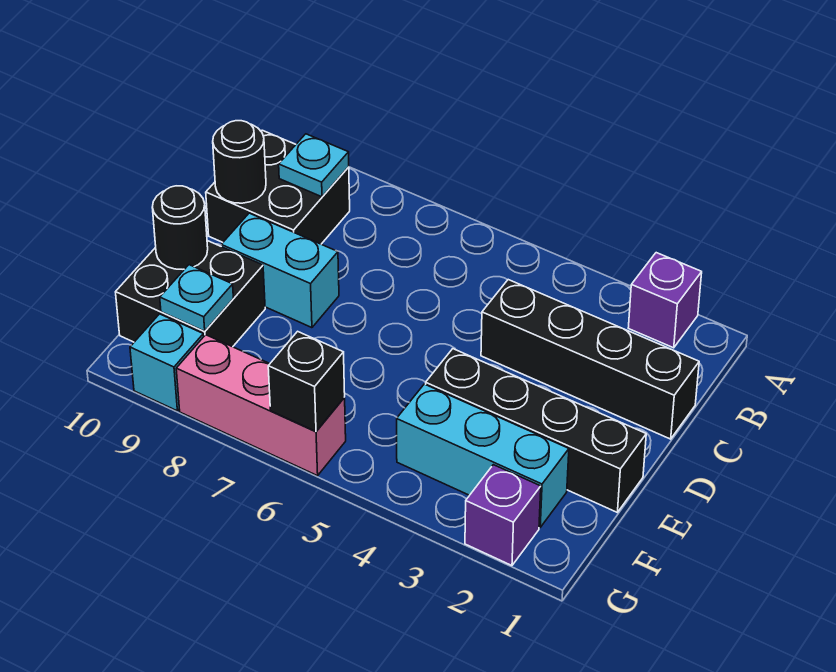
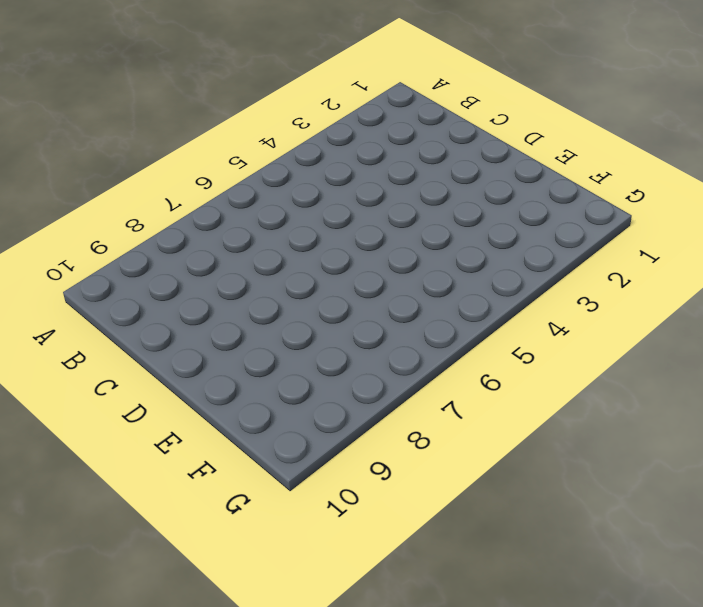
none -> purple 1x1 brick [628,253,702,348]
none -> black 2x2 brick [206,130,350,244]
none -> black 1x4 brick [481,280,699,439]

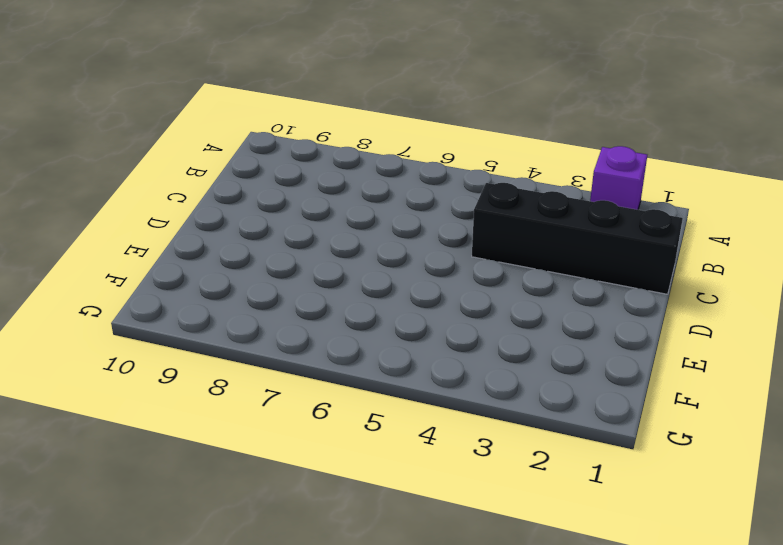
none -> black 2x2 brick [206,130,350,244]
none -> cyan 1x2 brick [221,213,339,328]
none -> black 1x4 brick [426,349,646,512]

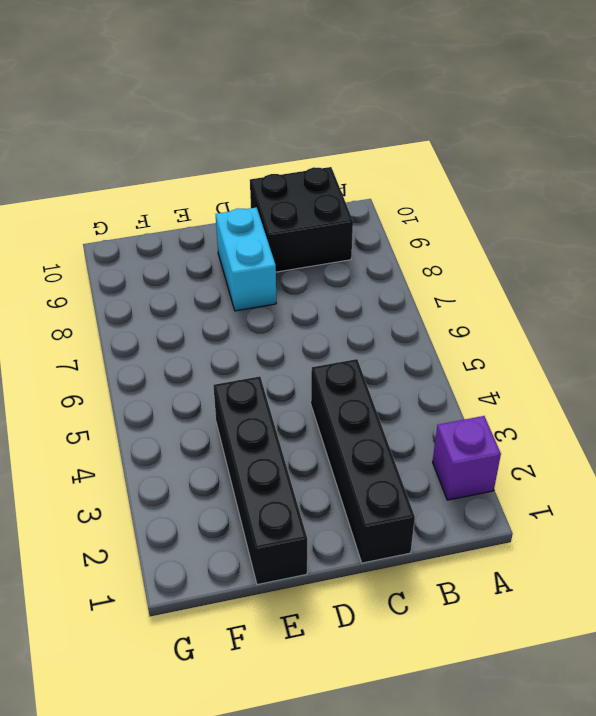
none -> black 2x2 brick [116,241,265,347]
none -> cyan 1x3 brick [397,384,569,527]
none -> purple 1x1 brick [465,465,541,566]

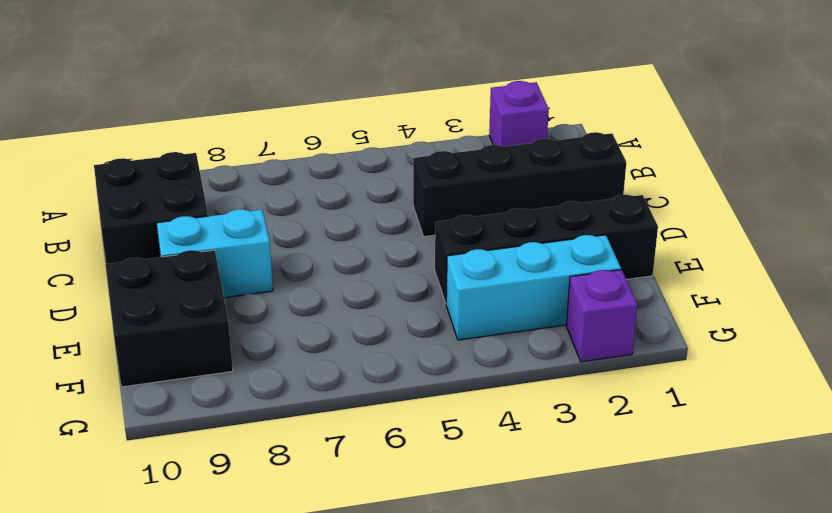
none -> pink 1x3 brick [176,335,346,476]
none -> cyan 1x1 brick [130,314,204,411]
none -> cyan 1x1 plate [279,134,349,197]

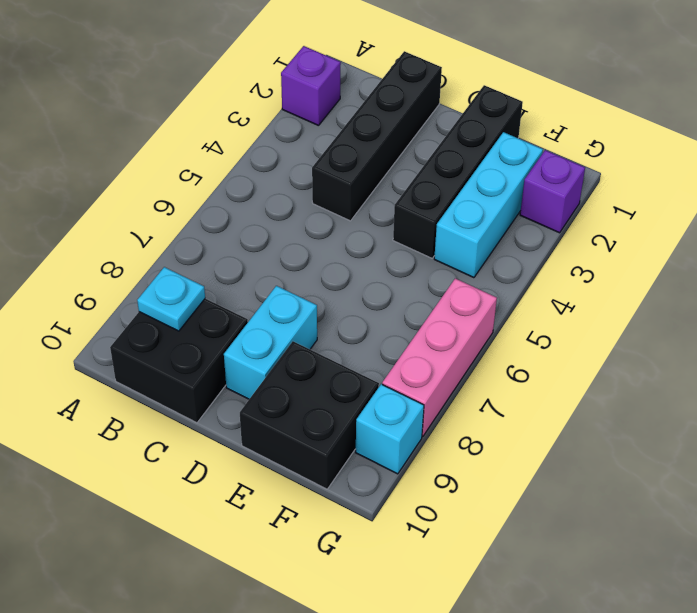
none -> black 1x1 round brick [213,121,266,203]
none -> black 1x1 round brick [152,186,208,269]
none -> cyan 1x1 plate [160,265,233,331]

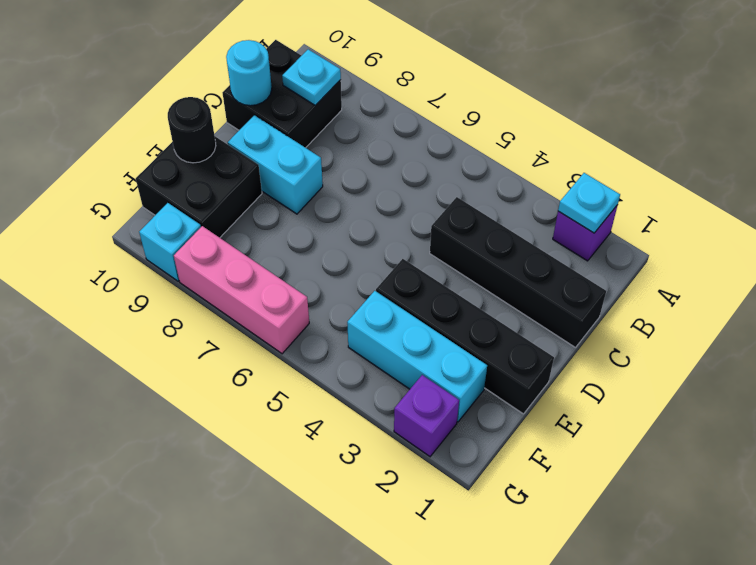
cyan 1x1 plate [558,173,620,233] -> cyan 1x1 plate moved to [160,265,233,331]
cyan 1x1 round brick [226,40,272,106] -> black 1x1 round brick [213,121,266,203]
none -> black 1x1 brick [268,331,345,431]

